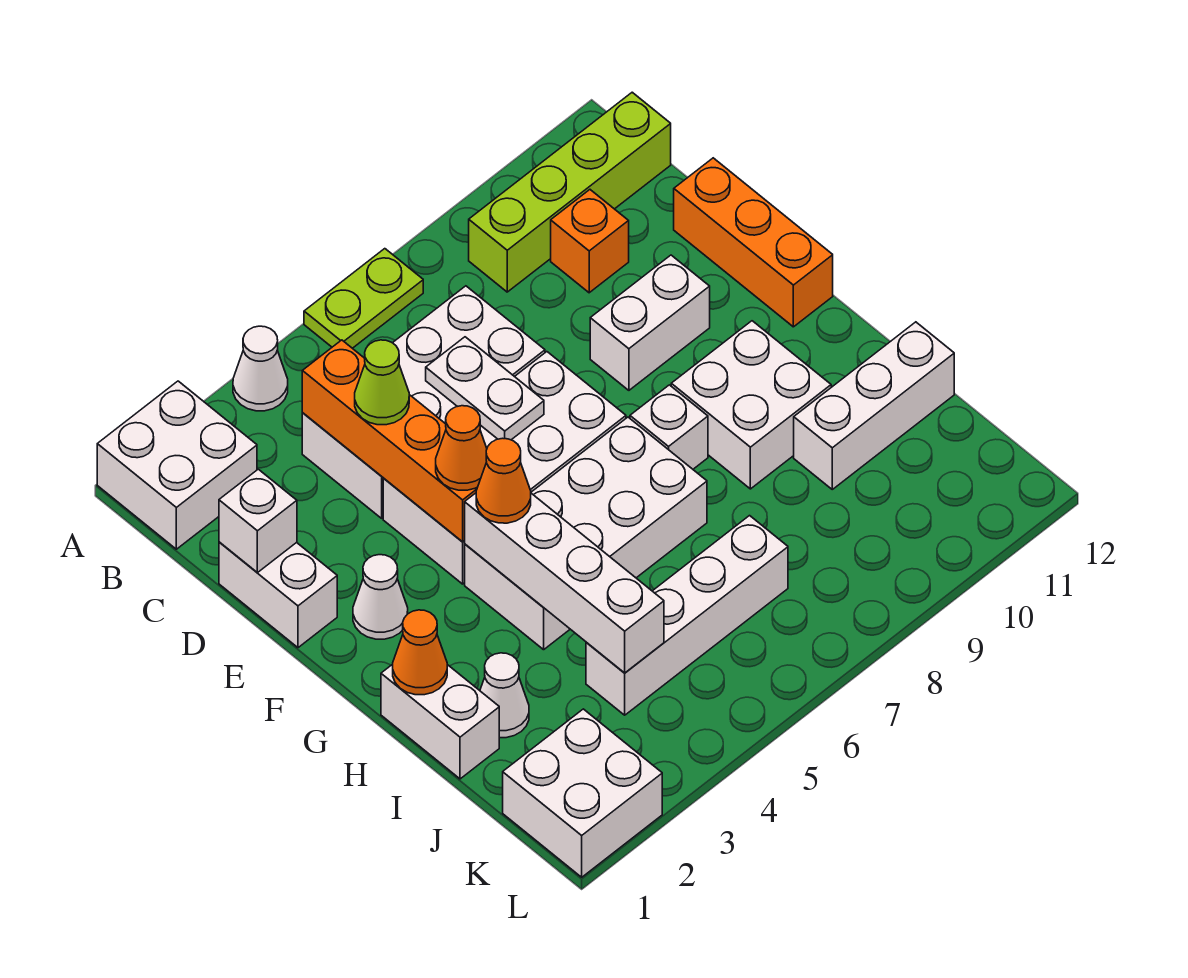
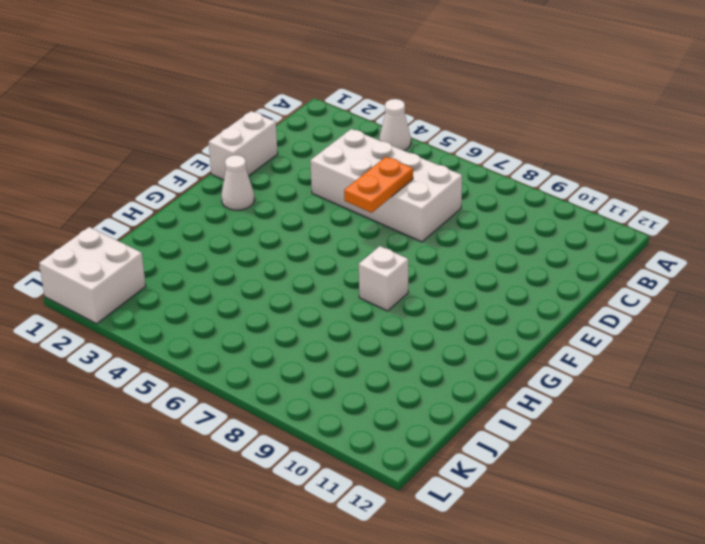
orange 1x2 plate [344,157,413,213] -> white 1x2 plate [426,337,544,440]
none -> white 2x2 brick [97,381,257,549]
none -> lime 1x2 plate [304,249,423,348]
none -> lime 1x4 brick [469,92,671,292]

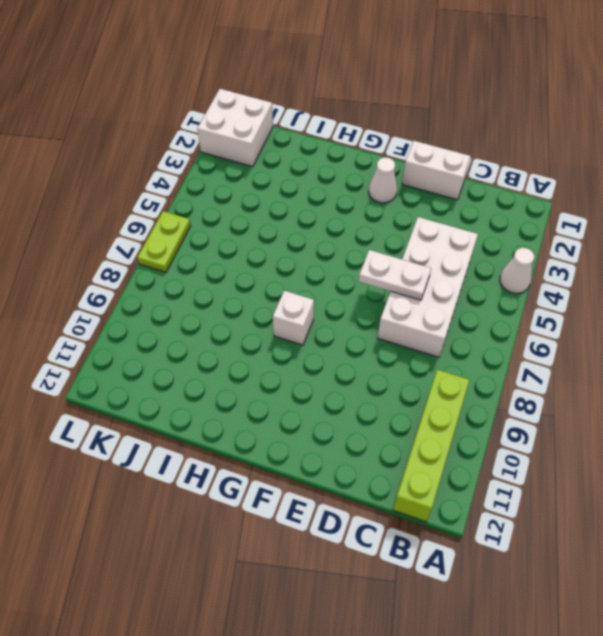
lime 1x2 plate [137,211,191,272] -> lime 1x2 plate moved to [304,249,423,348]
none -> white 2x2 brick [97,381,257,549]
none -> orange 1x1 brick [551,190,629,293]
none -> orange 1x3 brick [674,158,833,327]

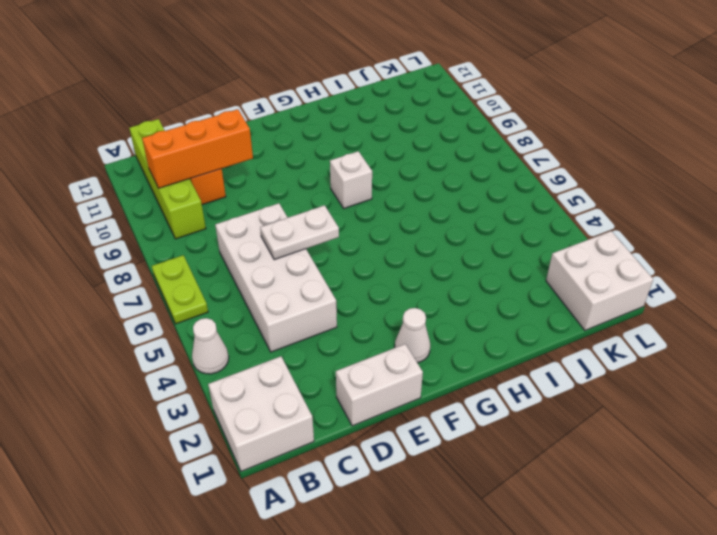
orange 1x3 brick [142,109,253,188] -> orange 1x3 brick moved to [674,158,833,327]
none -> white 2x4 brick [383,352,626,584]
none -> white 1x2 brick [590,255,710,390]
none -> white 2x4 brick [465,417,707,650]

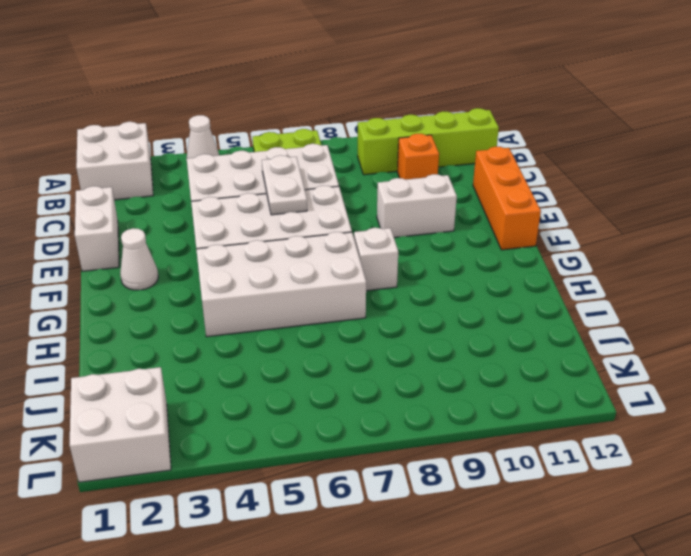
none -> white 2x2 brick [671,321,831,489]
none -> white 1x2 brick [381,664,499,779]
none -> white 1x1 cone [480,653,529,738]

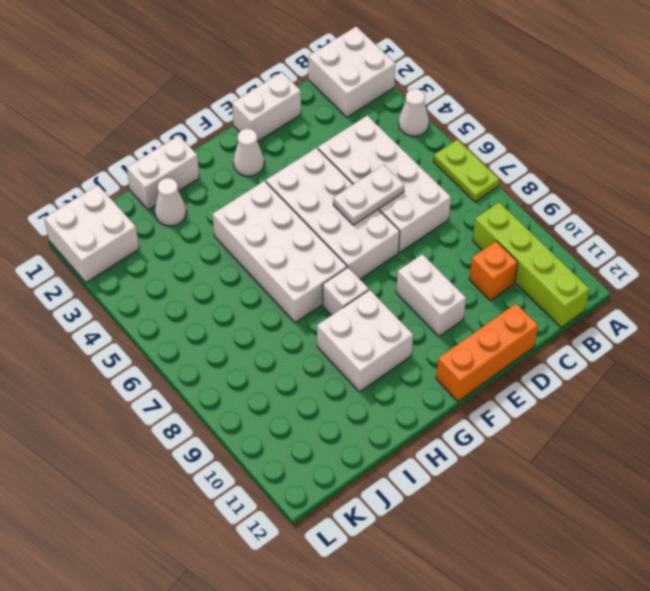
none -> white 1x3 brick [794,322,954,489]
none -> white 1x4 brick [586,516,788,715]
none -> orange 1x4 brick [302,340,478,542]

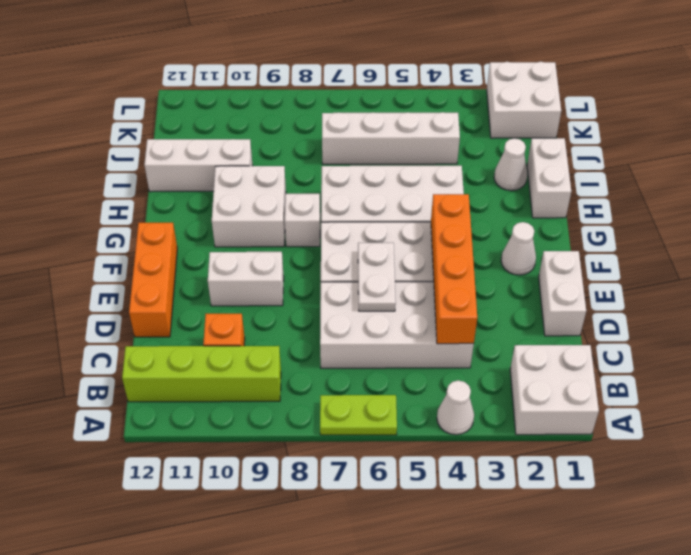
none -> white 1x1 brick [219,469,297,573]
none -> white 1x4 brick [465,493,664,673]
none -> orange 1x1 cone [393,610,447,695]

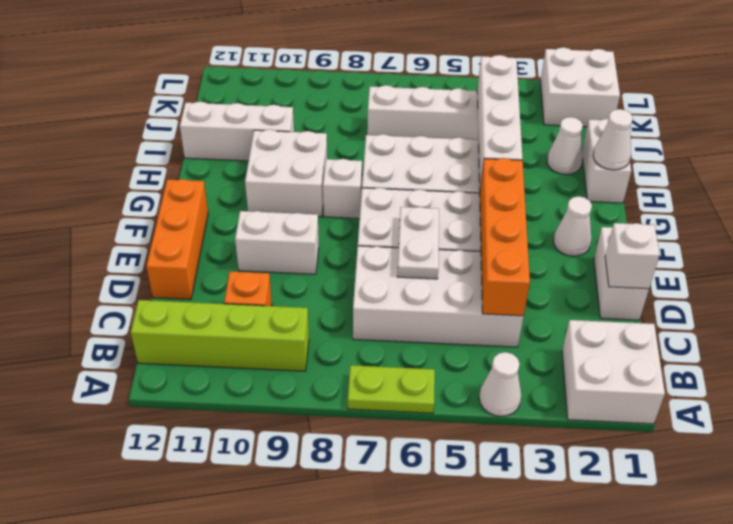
white 1x1 cone [593,109,633,170] -> orange 1x1 cone [393,610,447,695]
none -> lime 1x1 cone [355,340,409,425]
none -> orange 1x1 cone [436,406,487,490]
none -> orange 1x1 cone [476,438,531,523]

